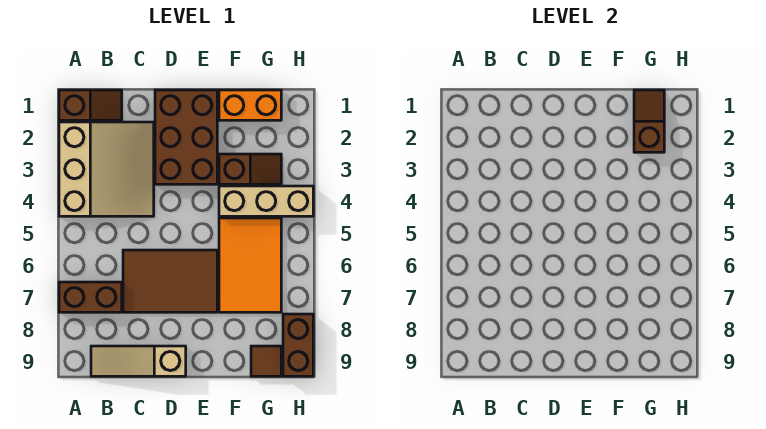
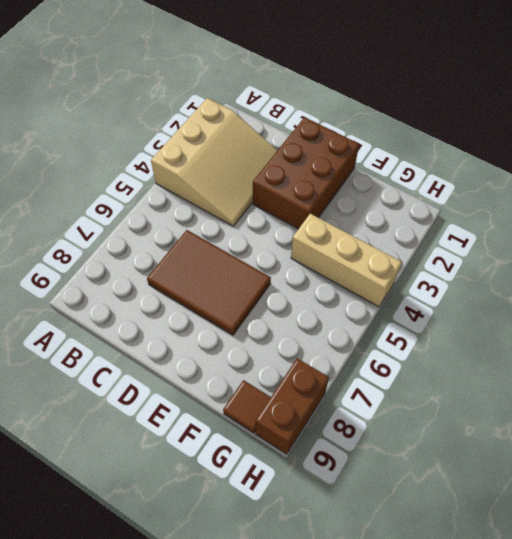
none -> brown 1x2 slope [59,90,122,120]
none -> brown 1x2 brick [59,282,122,312]
none -> tan 1x3 slope [91,346,186,376]

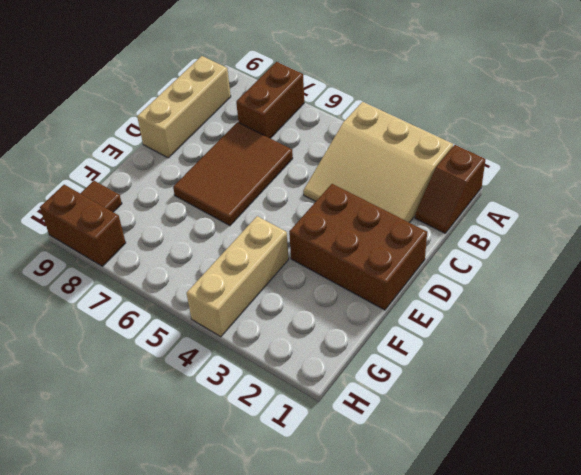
tan 1x3 brick [137,56,231,158] -> tan 1x3 slope [91,346,186,376]
none -> orange 1x2 brick [219,90,281,120]
none -> brown 1x2 slope [219,154,281,184]
none -> orange 2x3 tile [219,218,281,312]

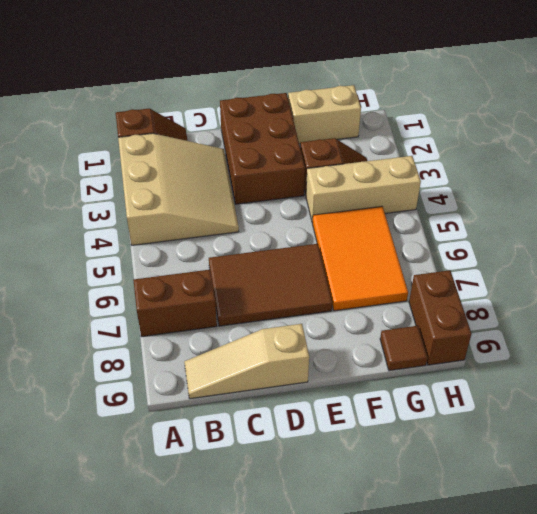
tan 1x2 brick [288,85,361,144] -> orange 1x2 brick [219,90,281,120]
none -> brown 1x2 slope [634,90,664,152]

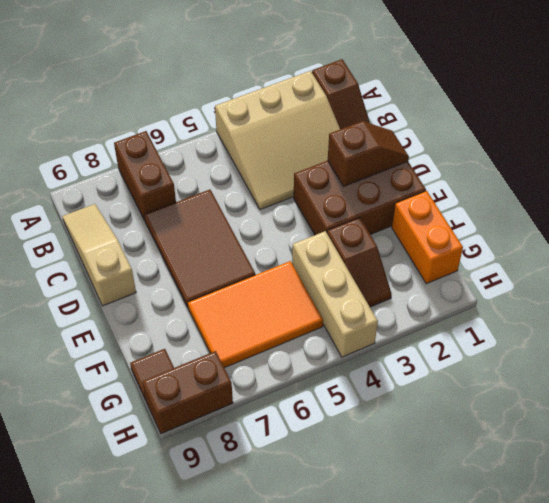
brown 1x2 slope [328,121,409,186] -> brown 1x2 slope moved to [634,90,664,152]

